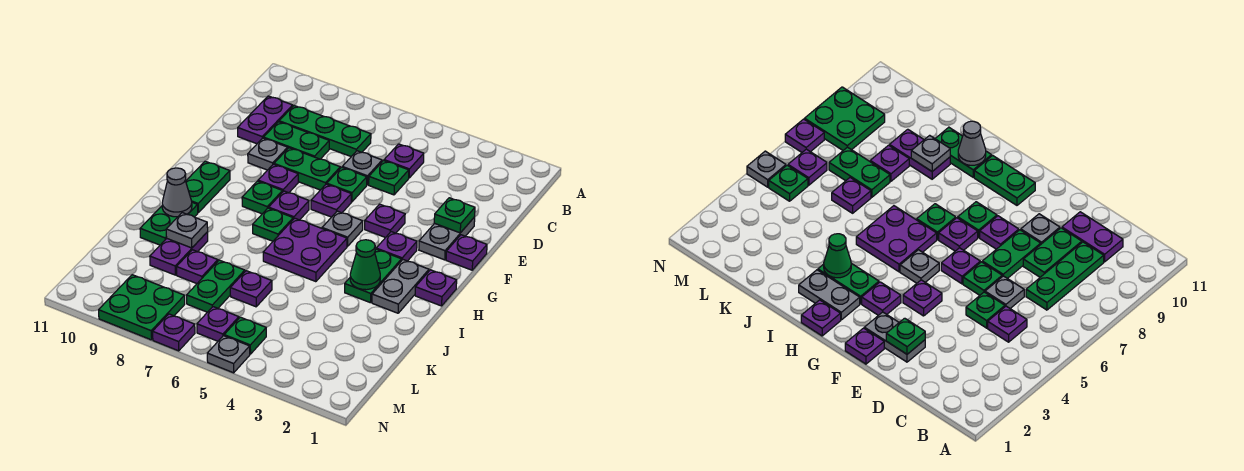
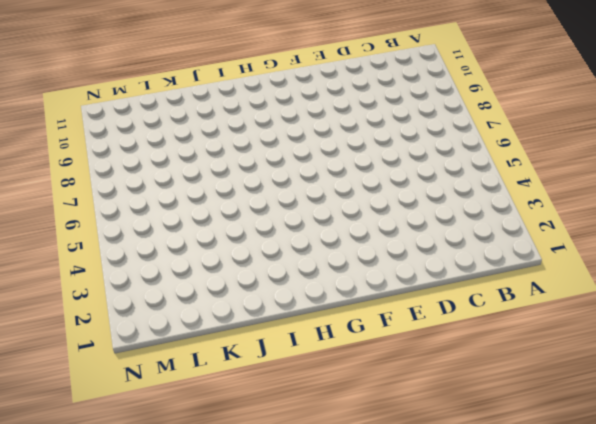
none -> purple 1x1 plate [384,144,424,178]
none -> green 1x3 plate [279,106,371,157]
none -> purple 1x2 plate [238,96,293,144]
none -> green 1x1 plate [369,161,409,195]

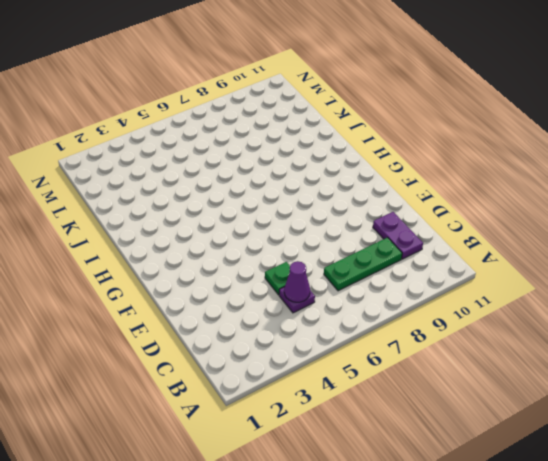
purple 1x1 cone [284,261,310,302] -> none
none -> grey 1x1 plate [342,151,382,185]
none -> green 1x2 plate [264,122,329,159]
none -> grey 1x2 plate [419,217,475,260]
none -> green 1x1 plate [327,167,367,202]

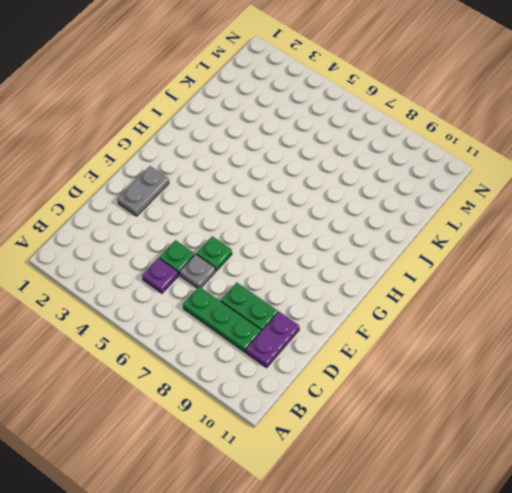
none -> green 1x2 plate [274,148,340,190]
none -> grey 1x1 plate [248,138,288,170]
none -> purple 1x1 plate [446,235,487,270]
none -> purple 1x1 plate [365,204,405,238]

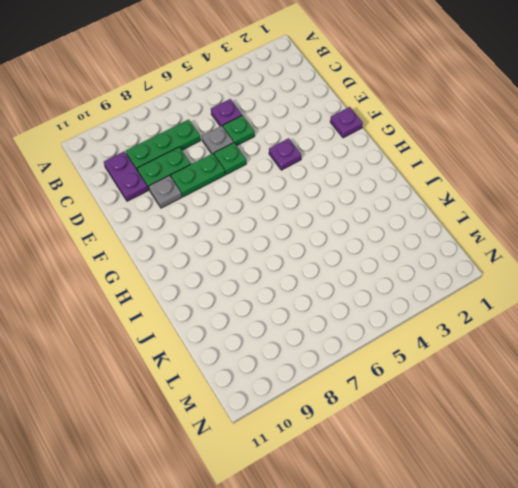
none -> grey 1x2 plate [419,217,475,260]
none -> purple 1x1 plate [311,184,351,217]
none -> purple 1x1 plate [258,164,298,193]
none -> purple 1x1 plate [376,232,417,261]

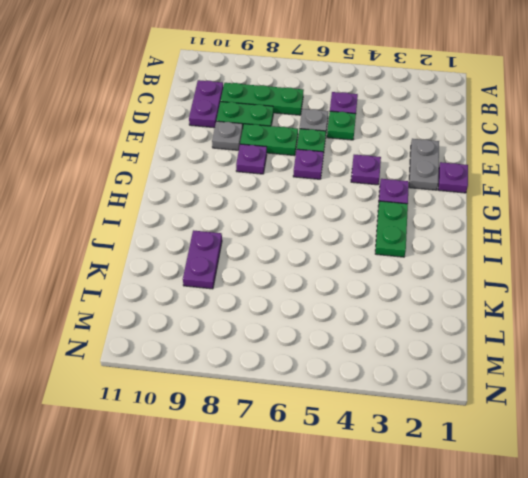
none -> grey 1x1 plate [322,211,363,246]
none -> purple 1x1 plate [269,191,309,220]
none -> green 1x1 plate [242,181,283,214]
none -> green 1x2 plate [186,161,230,212]

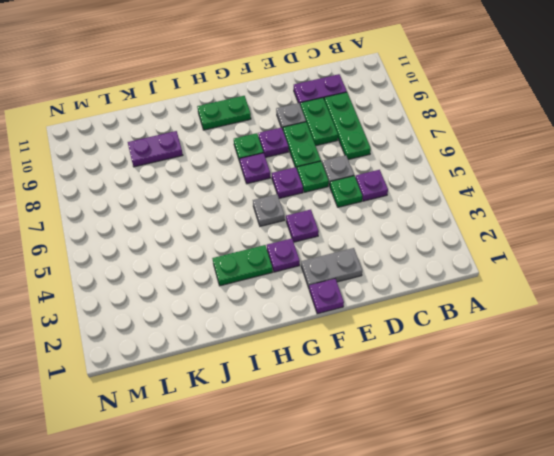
none -> purple 1x1 plate [415,270,457,306]
none -> grey 1x2 plate [372,260,429,313]
none -> purple 2x2 plate [263,218,347,282]
none -> green 1x1 plate [253,208,293,241]

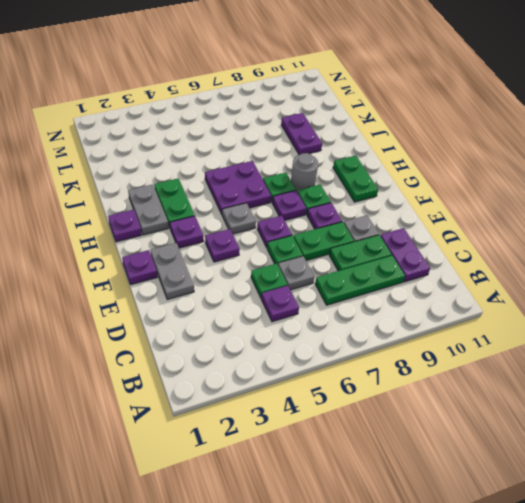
grey 1x1 round brick [291,153,318,191] -> none
none -> green 1x2 plate [140,202,198,245]
none -> purple 1x1 plate [230,271,272,307]
none -> green 1x2 plate [187,260,245,312]
none -> purple 1x1 plate [177,250,218,284]

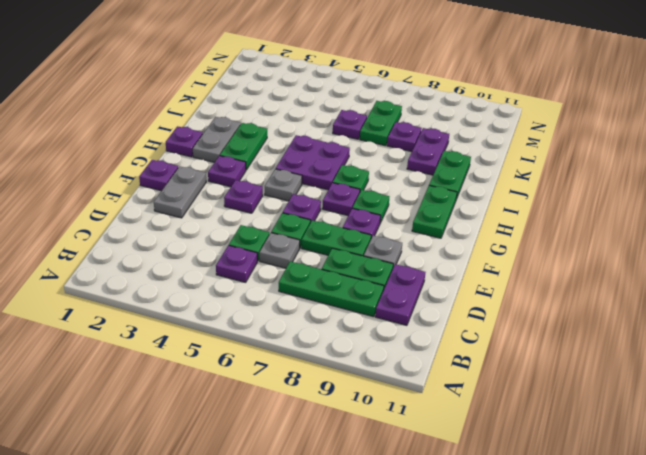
none -> green 1x1 plate [224,317,266,354]
none -> purple 1x1 plate [197,307,239,341]
none -> green 2x2 plate [99,275,185,340]
none -> grey 1x1 plate [207,336,250,373]

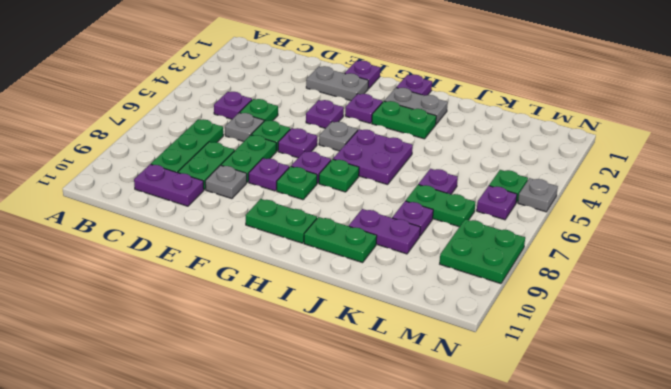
none -> purple 1x1 plate [153,314,195,351]
none -> green 1x1 plate [434,198,475,233]
none -> green 1x1 cone [350,240,380,290]
none -> grey 1x1 cone [162,168,192,217]

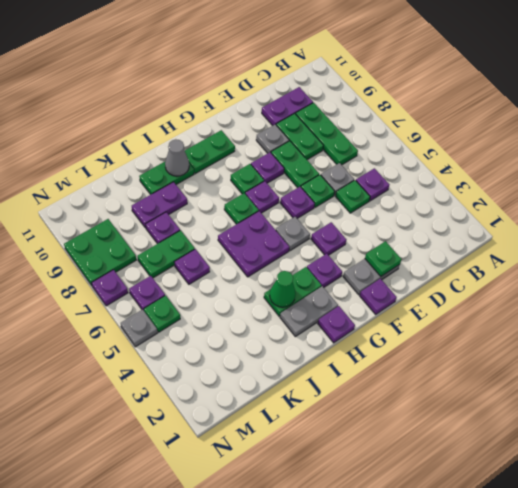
none -> grey 1x1 plate [166,213,208,248]

